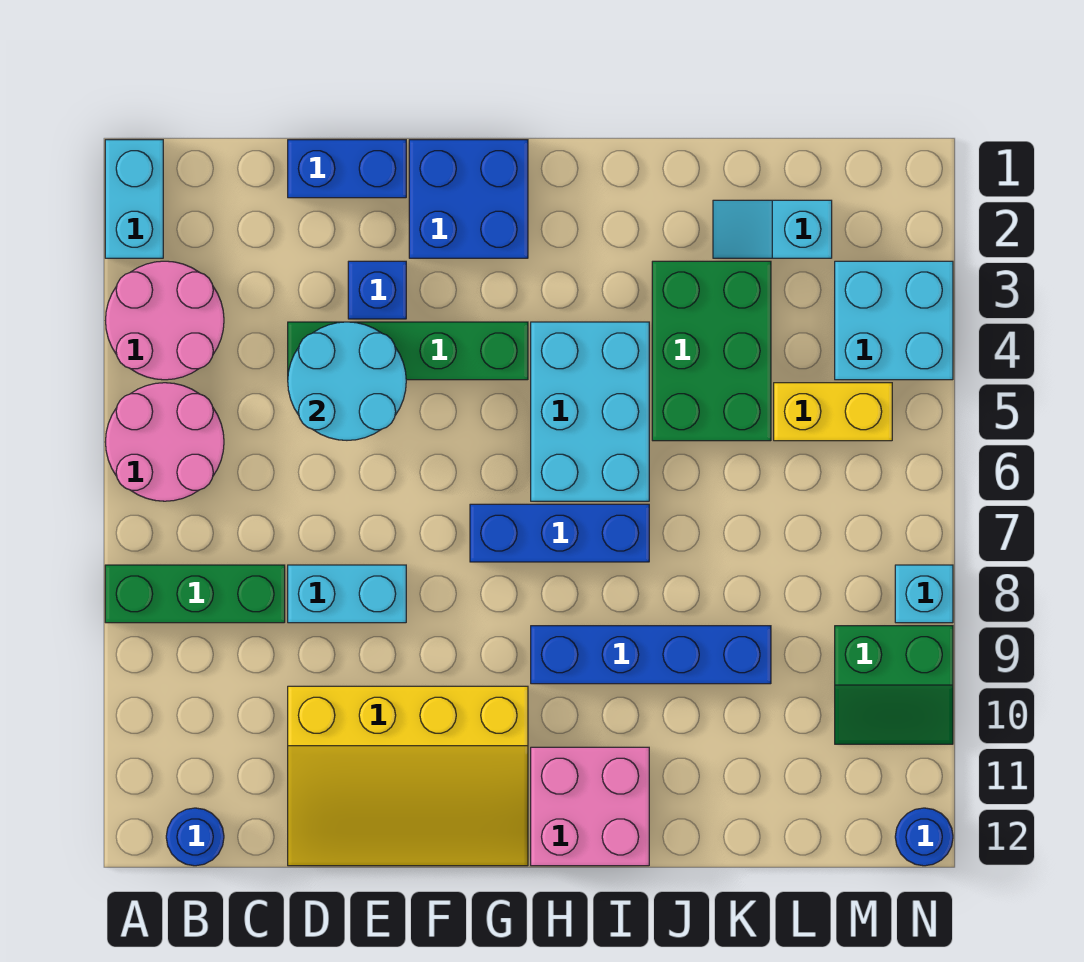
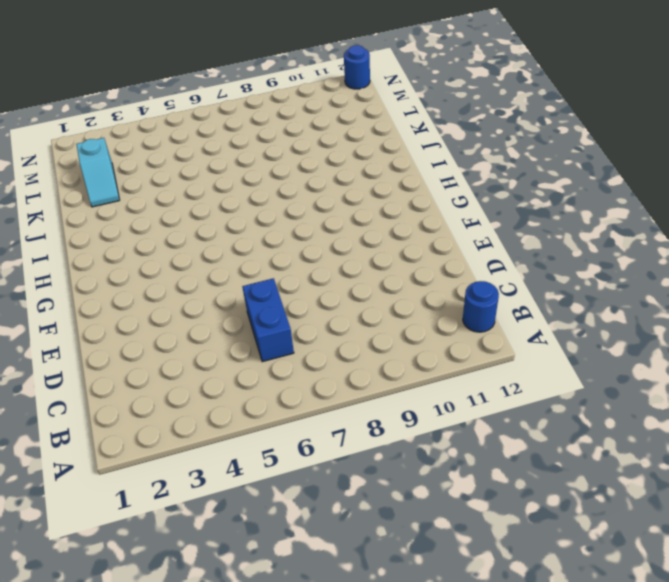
blue 1x2 brick [242,278,294,362] -> blue 1x2 brick moved to [288,140,406,198]
none -> cyan 1x2 brick [105,140,163,258]
none -> pink 2x2 round brick [106,261,224,380]
none -> pink 2x2 round brick [106,383,224,501]

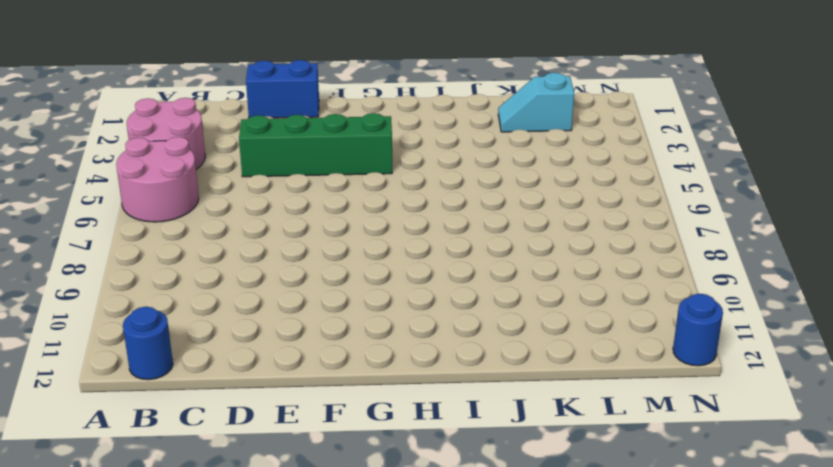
none -> cyan 1x2 brick [105,140,163,258]
none -> green 1x3 brick [105,565,285,623]
none -> cyan 1x2 brick [288,565,406,623]

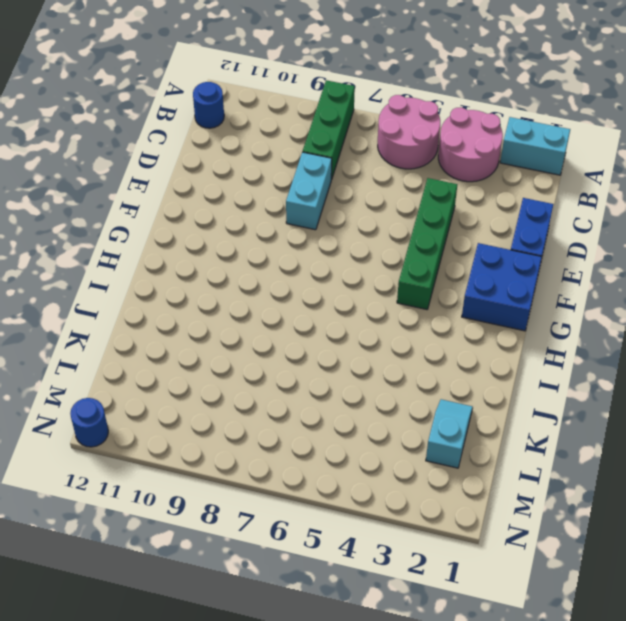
none -> yellow 3x4 slope [288,686,528,866]
none -> blue 1x1 brick [348,261,406,319]
none -> blue 1x3 brick [470,504,649,562]

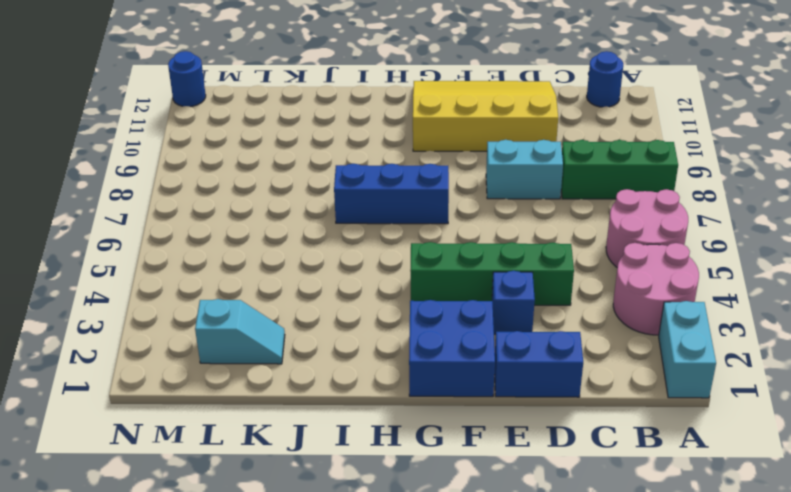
none -> cyan 2x3 brick [531,322,649,501]
none -> blue 1x4 brick [531,626,771,684]
none -> pink 2x2 brick [531,747,649,866]

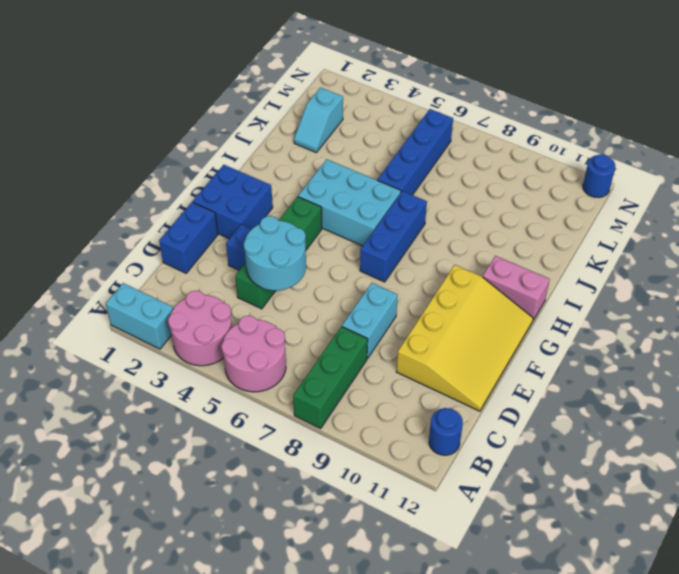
pink 1x2 brick [483,256,550,320] -> pink 2x2 brick [531,747,649,866]
blue 1x4 brick [377,109,453,195] -> blue 1x4 brick moved to [531,626,771,684]
none -> green 2x3 brick [652,261,771,441]
none -> yellow 1x2 brick [774,383,892,441]
none -> cyan 2x2 brick [835,261,953,380]

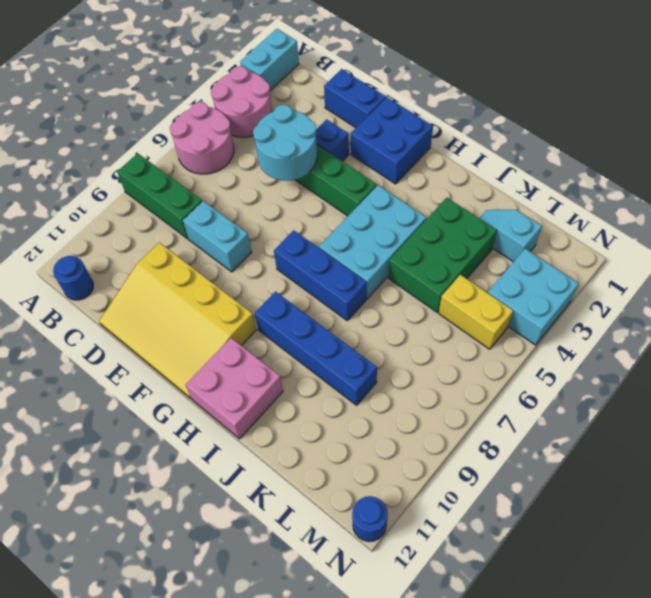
none -> green 2x2 slope [835,626,953,744]
none -> cyan 1x1 brick [895,565,953,623]

